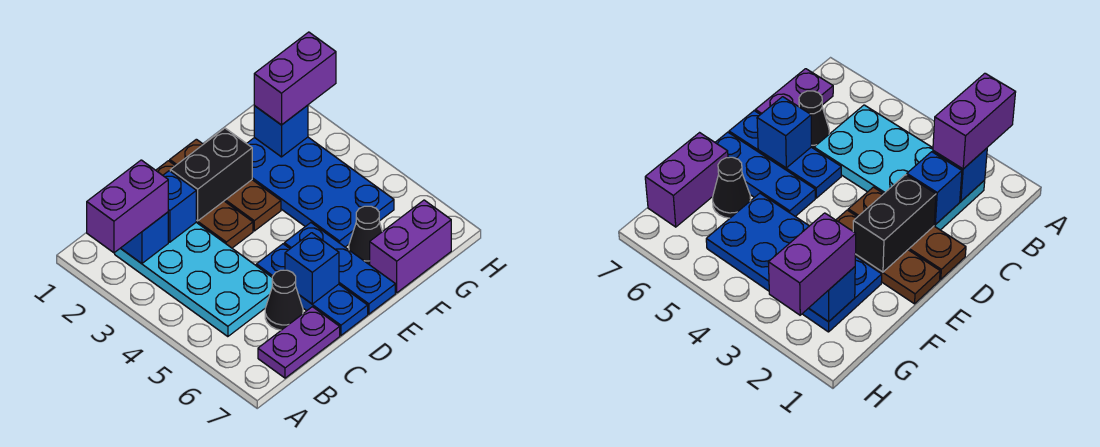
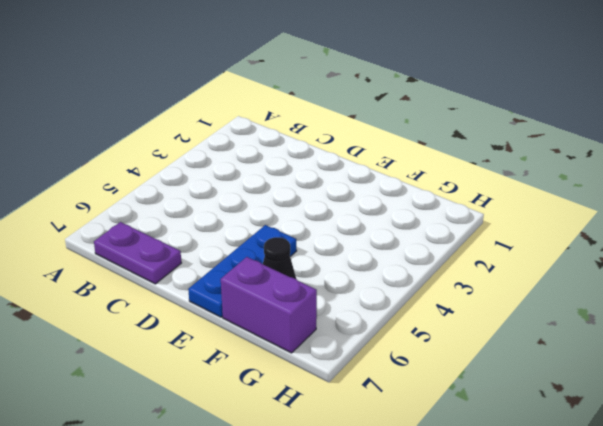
none -> cyan 2x4 plate [115,222,272,337]
none -> black 1x1 cone [265,270,303,330]
none -> brown 1x3 plate [156,161,253,248]

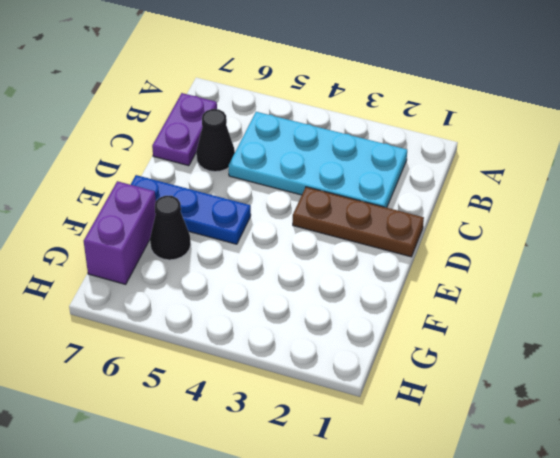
none -> blue 1x3 plate [256,244,368,335]
none -> brown 1x3 plate [170,139,281,231]
none -> blue 2x4 plate [247,137,394,247]

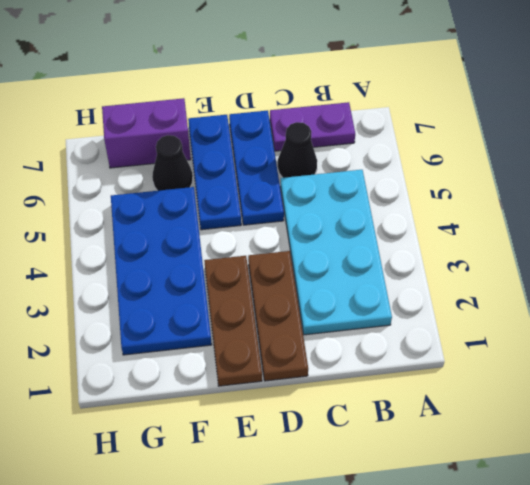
none -> blue 1x1 brick [121,212,168,264]
none -> blue 1x1 brick [163,171,196,242]
none -> black 1x2 brick [170,128,252,221]

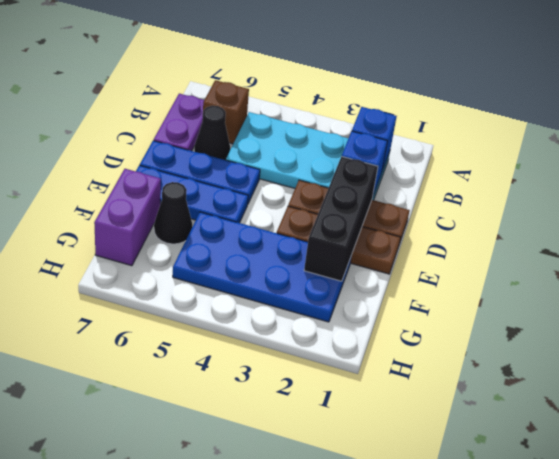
brown 1x1 brick [202,80,249,144] -> none
black 1x3 brick [304,157,378,281] -> black 1x2 brick [170,128,252,221]
none -> blue 1x1 brick [285,233,339,304]
none -> blue 1x1 brick [254,105,308,157]
none -> purple 1x2 brick [87,160,168,253]

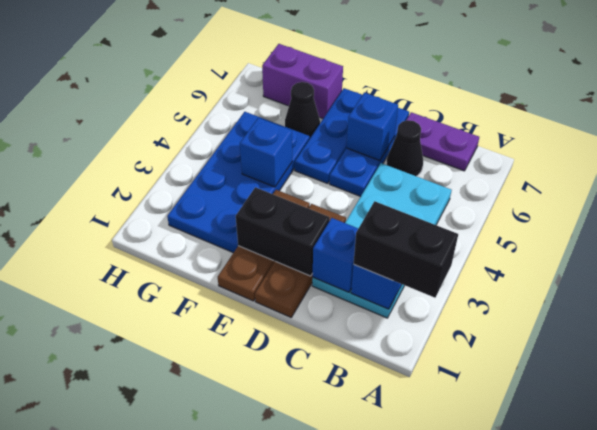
black 1x2 brick [354,201,458,298] -> purple 1x2 brick [87,160,168,253]
blue 1x1 brick [240,118,292,187] -> blue 1x1 brick moved to [254,105,308,157]
none -> purple 1x2 brick [254,32,336,125]

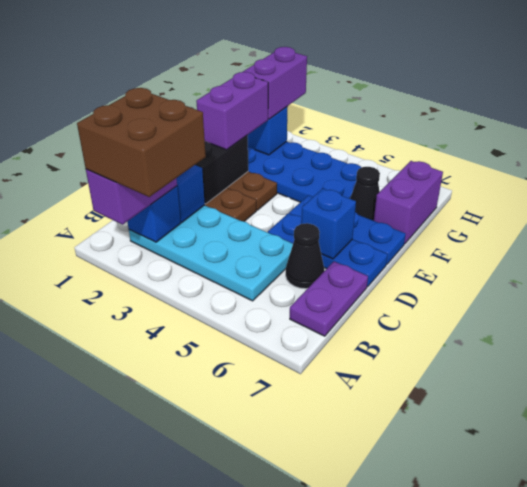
brown 2x2 brick [77,88,206,197] -> none
purple 1x2 brick [196,72,268,150] -> none

